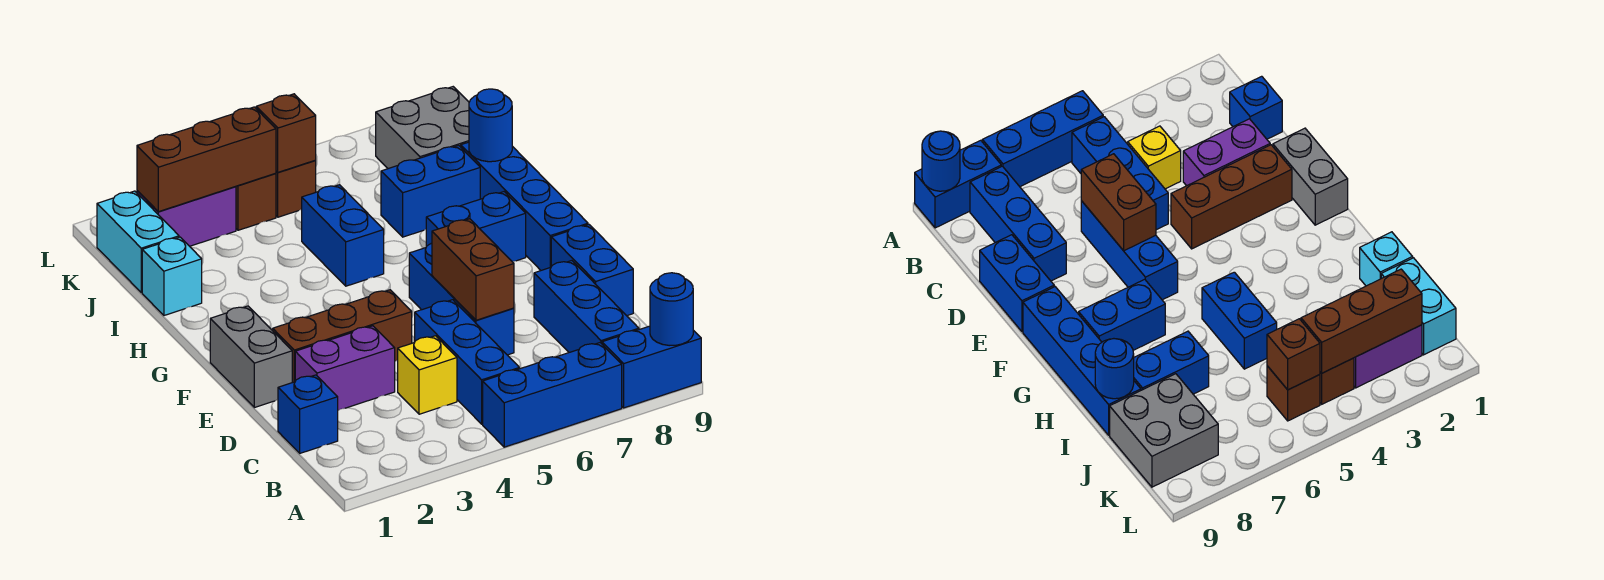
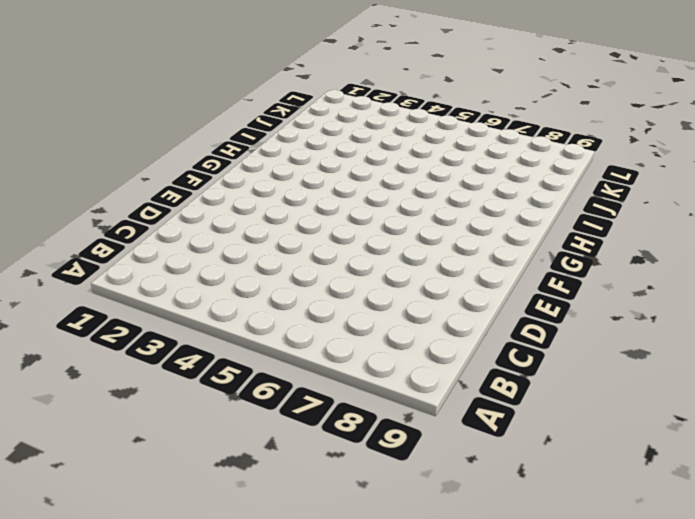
none -> blue 1x3 brick [483,343,622,447]
none -> blue 1x2 brick [602,326,701,408]
none -> blue 1x3 brick [415,300,519,424]

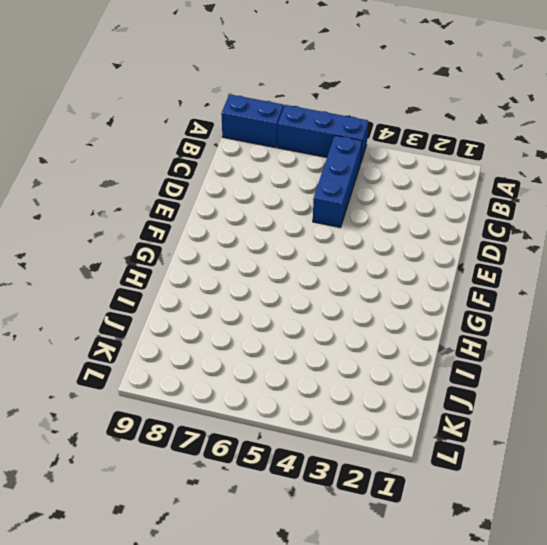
none -> blue 1x3 brick [534,261,639,352]
none -> blue 1x1 brick [278,375,338,453]
none -> yellow 1x1 brick [398,336,457,414]

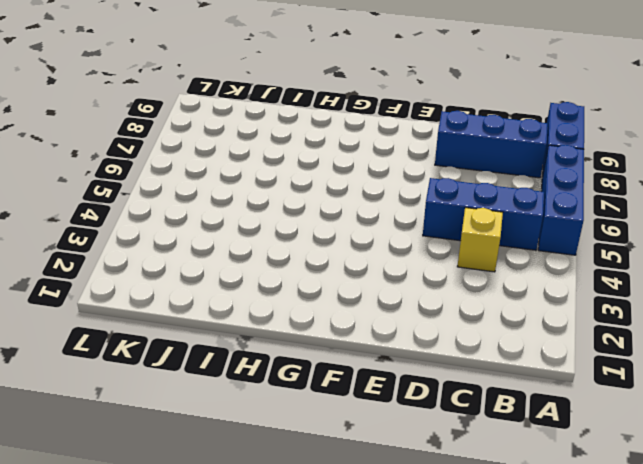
none -> blue 1x1 brick [278,375,338,453]
none -> purple 1x2 brick [295,326,395,410]
none -> blue 1x3 brick [409,243,514,355]

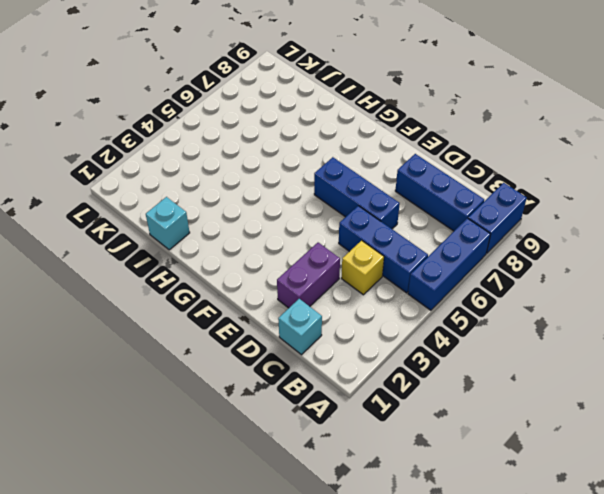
cyan 1x1 brick [278,299,322,355] -> blue 1x1 brick [278,375,338,453]
none -> blue 1x2 brick [551,225,633,316]
none -> grey 1x2 brick [210,306,292,408]
none -> brown 1x3 brick [273,290,412,383]

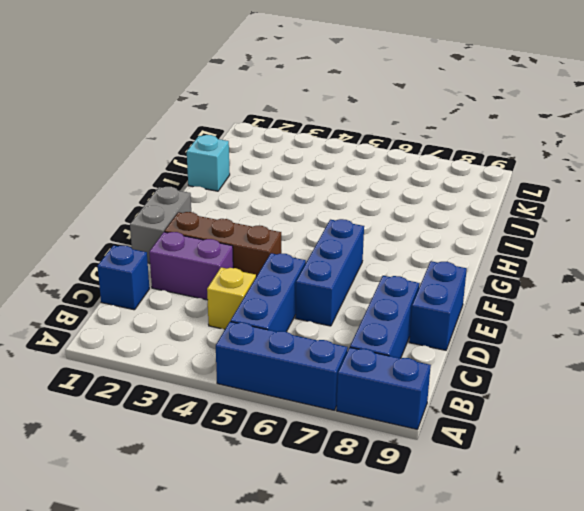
none -> blue 1x4 brick [461,142,588,270]
none -> blue 1x2 brick [426,192,526,262]
none -> blue 1x2 brick [302,185,384,286]

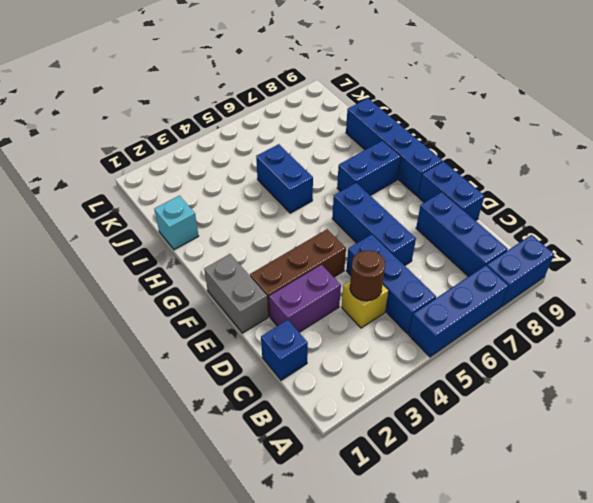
brown 1x1 round brick [350,250,385,301] -> none
none -> blue 1x2 brick [381,146,480,237]
none -> cyan 1x2 brick [97,191,179,293]
none -> grey 2x2 brick [376,87,469,169]

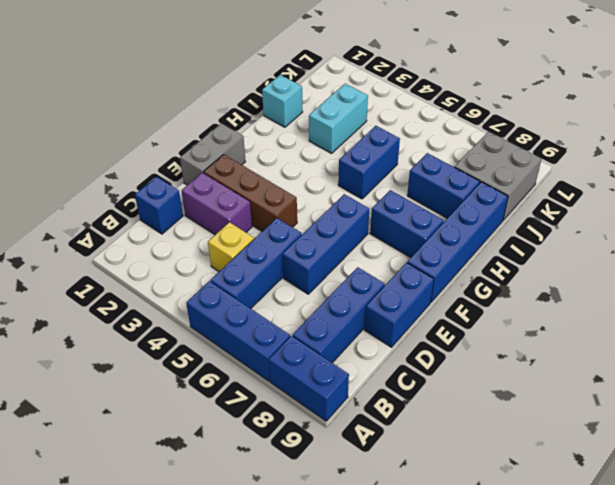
cyan 1x2 brick [309,84,368,153] -> cyan 1x2 brick moved to [97,191,179,293]
none -> purple 1x2 brick [137,186,236,246]
none -> brown 1x1 brick [236,173,276,230]
none -> brown 1x1 brick [276,161,316,217]

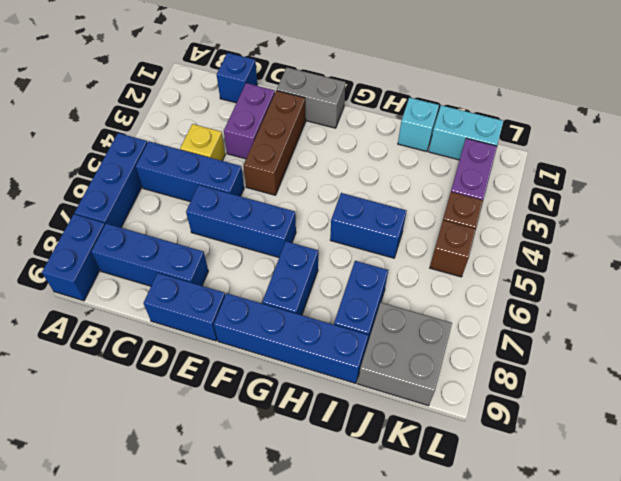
none -> blue 1x1 round brick [650,273,693,346]
none -> brown 1x2 brick [432,219,514,320]
none -> blue 1x1 round brick [469,89,512,162]

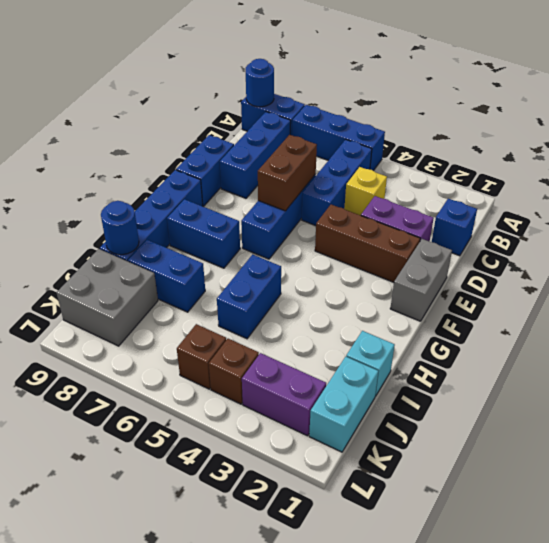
none -> brown 1x3 brick [137,107,276,212]
none -> brown 1x1 brick [256,94,316,172]

